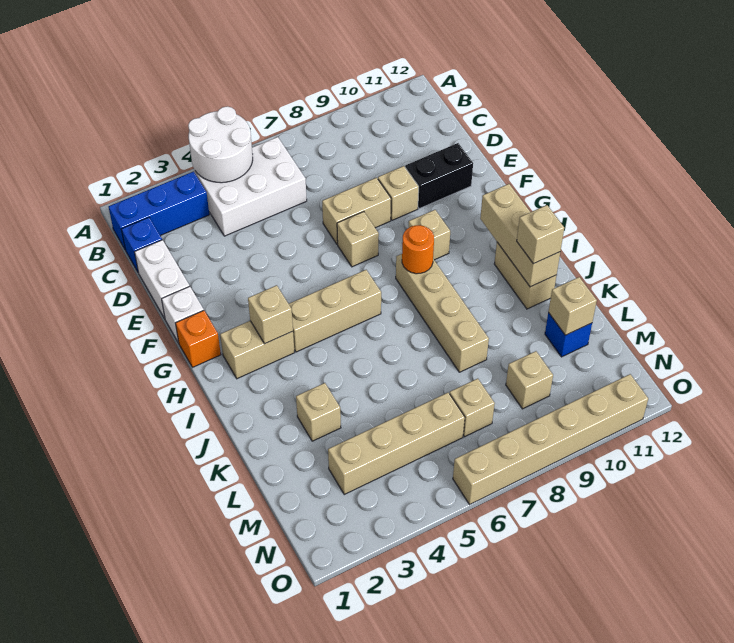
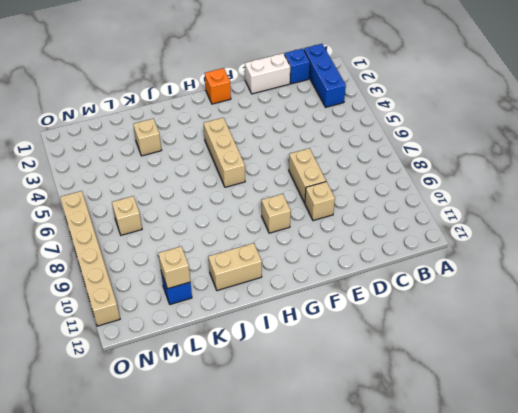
none -> white 2x3 brick [195,137,307,236]
none -> black 1x2 brick [405,143,473,209]
none -> white 1x1 brick [162,286,204,343]

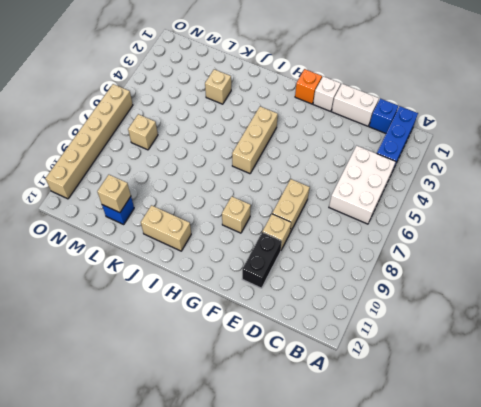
none -> tan 1x1 brick [337,212,379,267]
none -> tan 1x2 brick [220,321,294,379]
none -> tan 1x4 brick [396,254,489,372]

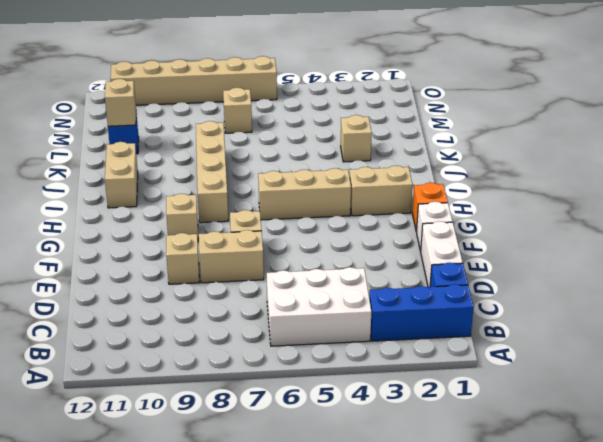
none -> black 1x2 brick [405,143,473,209]
none -> tan 1x4 brick [328,393,465,494]
none -> tan 1x1 brick [506,351,553,409]

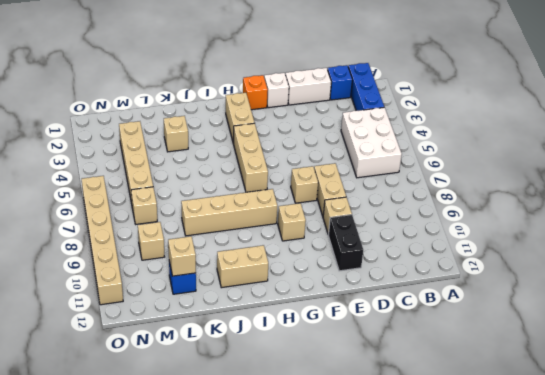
none -> white 2x2 round brick [188,107,253,183]
none -> tan 1x1 brick [248,285,293,344]
none -> orange 1x1 round brick [402,225,434,274]

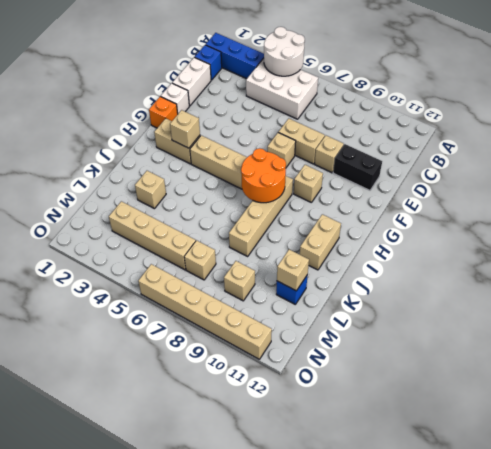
orange 2x2 round brick [241,148,286,203] -> orange 1x1 round brick [402,225,434,274]
none -> tan 1x3 brick [480,184,560,287]
none -> tan 1x1 brick [517,205,564,264]

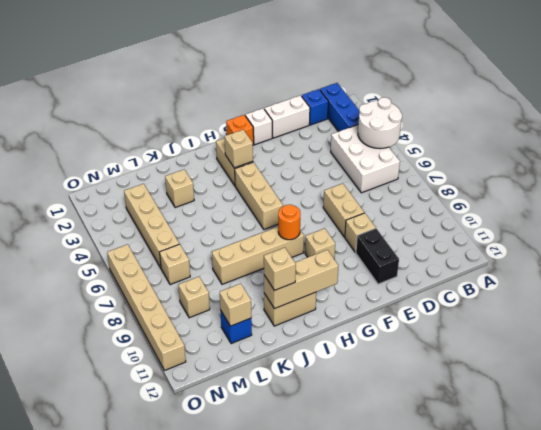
none -> tan 1x1 brick [337,212,379,267]

